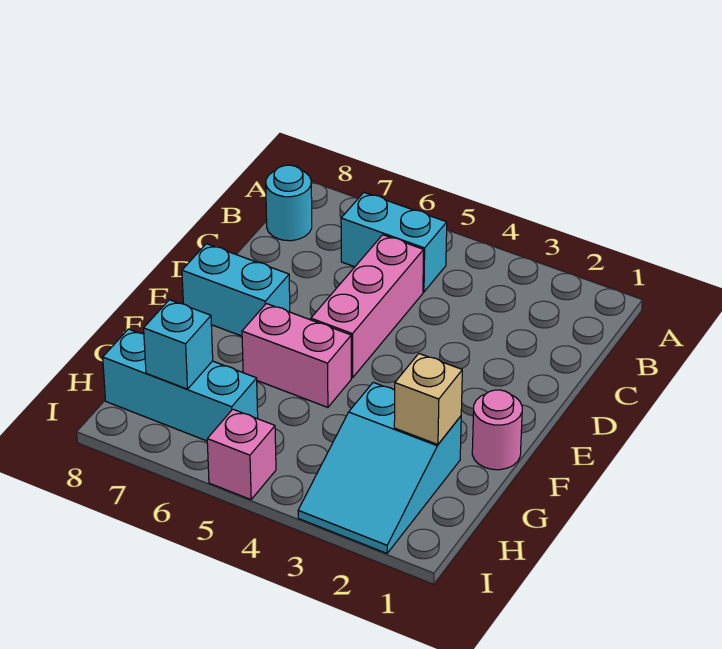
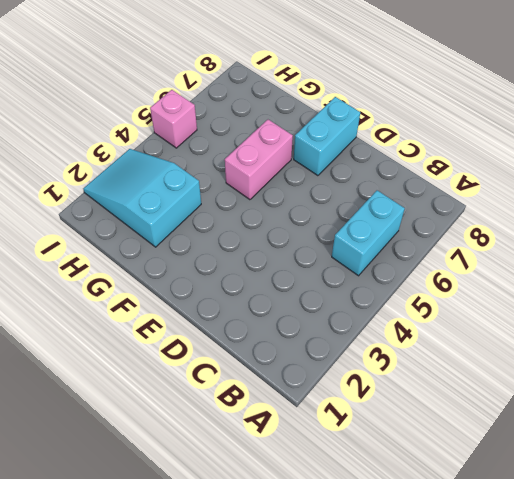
none -> cyan 1x1 round brick [266,165,312,241]
none -> pink 1x3 brick [311,235,424,378]

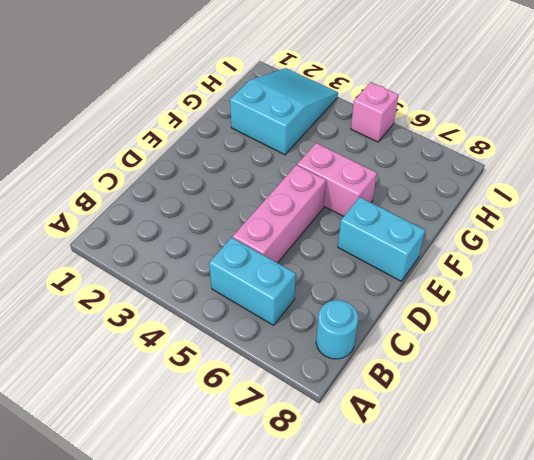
none -> pink 1x1 round brick [472,390,522,470]
none -> cyan 1x3 brick [103,329,258,441]

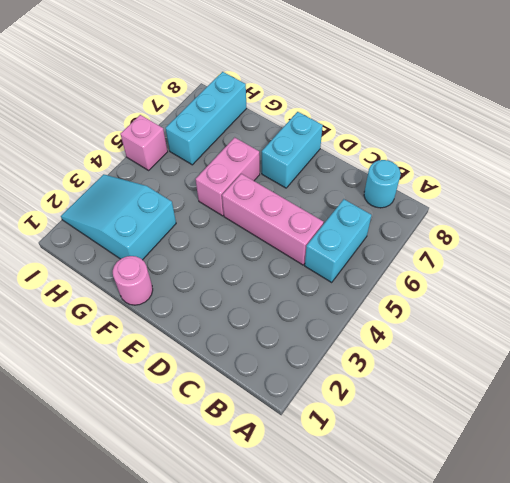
none -> tan 1x1 brick [394,354,462,444]
none -> cyan 1x1 brick [144,300,213,389]

